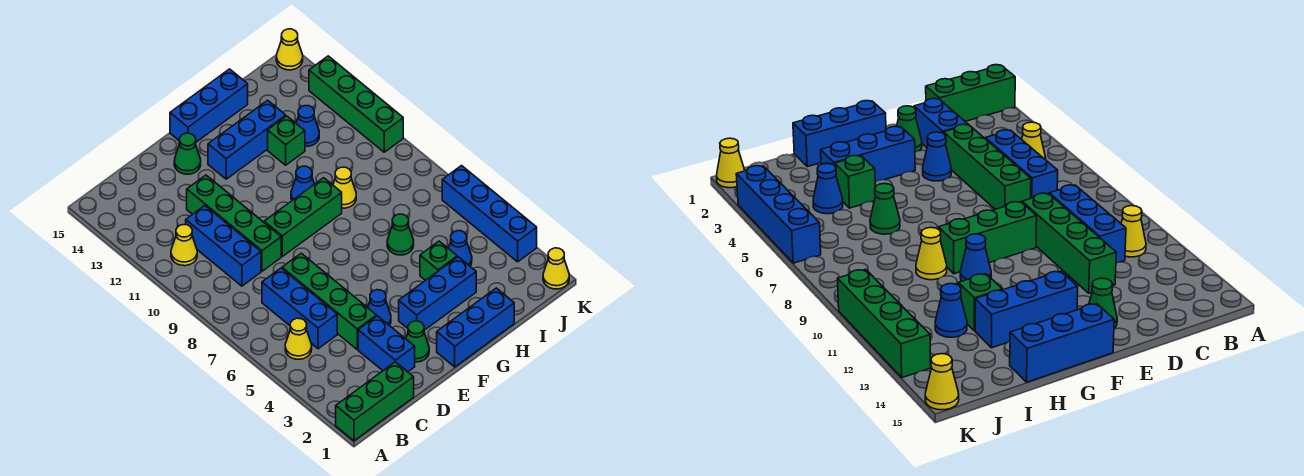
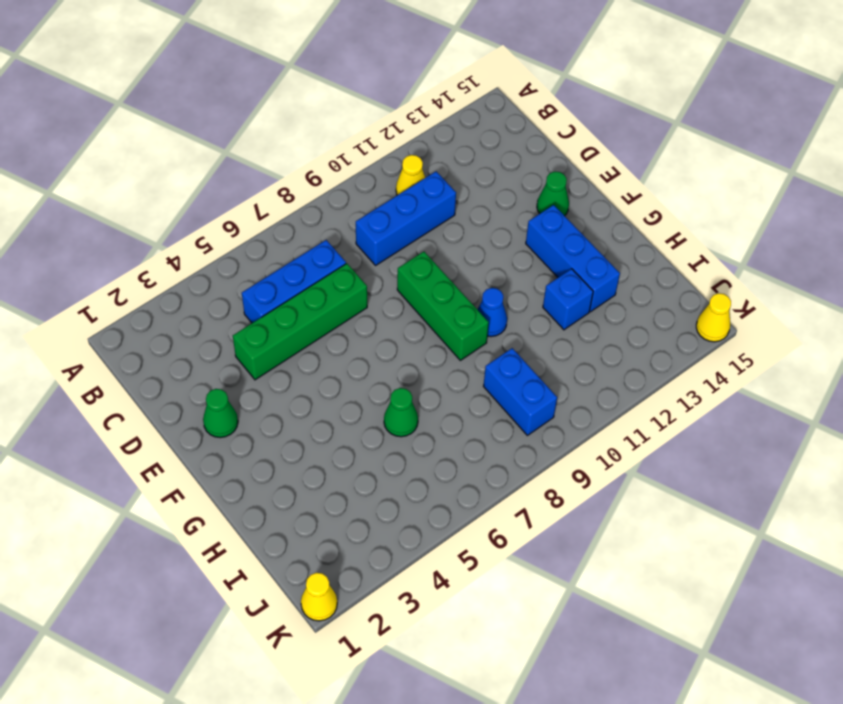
blue 1x1 brick [543,269,593,330] -> green 1x1 brick [268,116,305,165]
blue 1x2 brick [483,348,557,435] -> blue 1x2 brick turned to [358,316,415,372]
none -> green 1x3 brick [336,362,414,441]
none -> yellow 1x1 cone [285,318,312,359]
none -> green 1x4 brick [187,175,281,271]

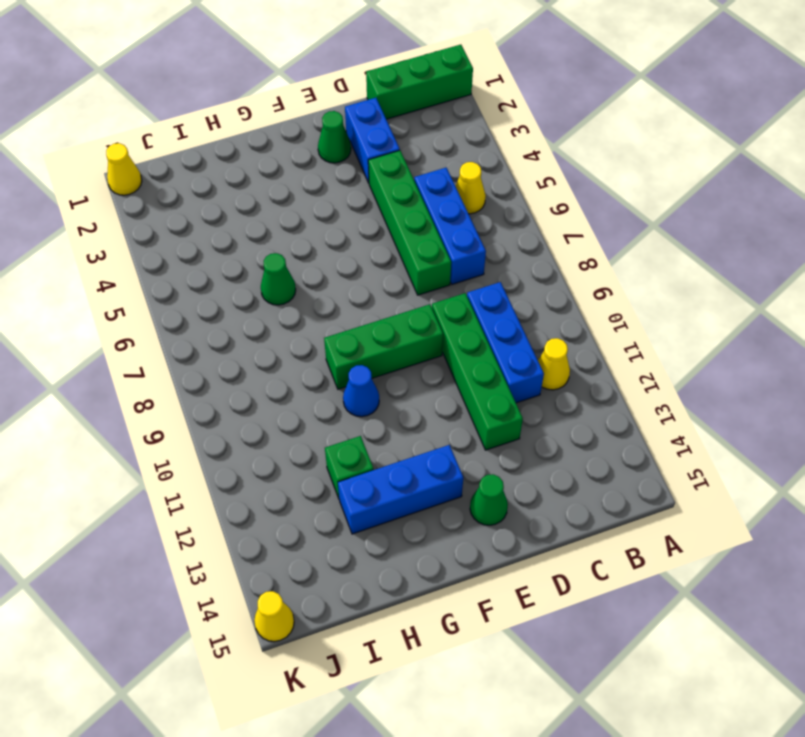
none -> blue 1x1 cone [368,290,391,326]
none -> blue 1x3 brick [437,288,514,367]
none -> blue 1x3 brick [399,257,476,330]

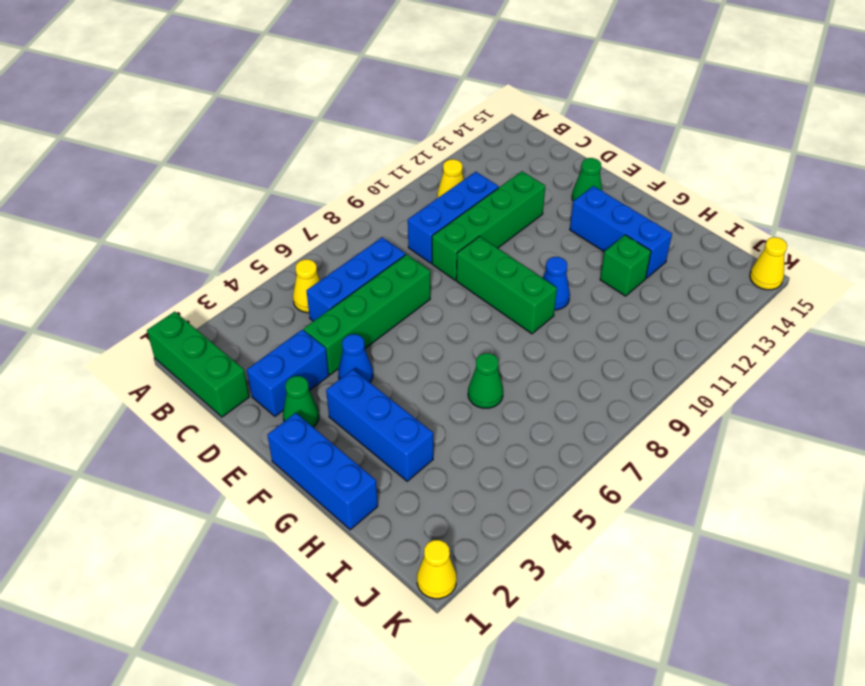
none -> blue 1x3 brick [170,69,248,142]
none -> green 1x1 brick [420,241,457,280]
none -> yellow 1x1 cone [333,167,356,208]

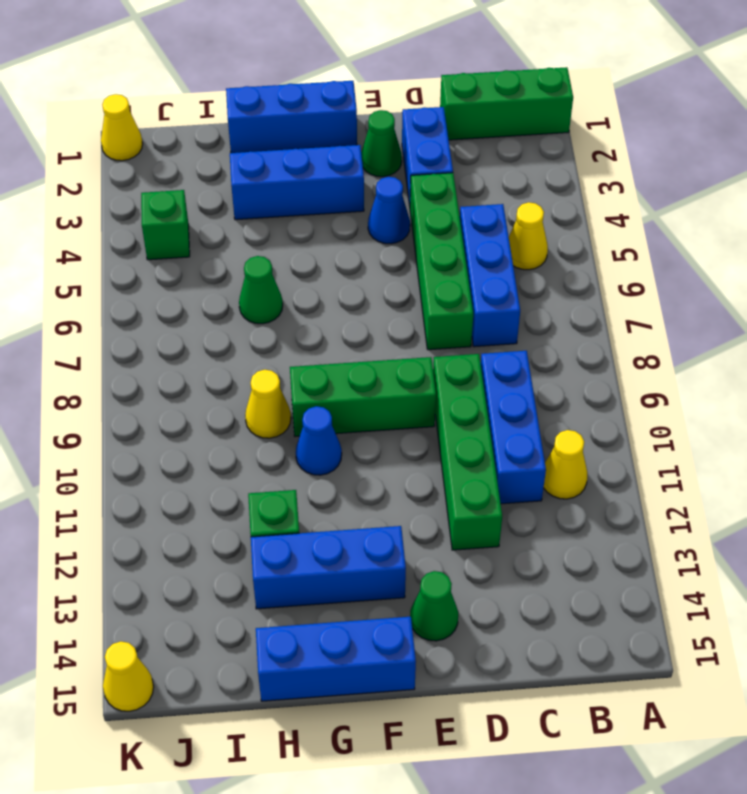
green 1x1 brick [141,190,190,260] -> green 1x1 brick moved to [420,241,457,280]
none -> blue 1x1 cone [448,231,472,266]
none -> blue 1x1 cone [296,106,319,146]
none -> blue 1x4 brick [442,166,537,262]

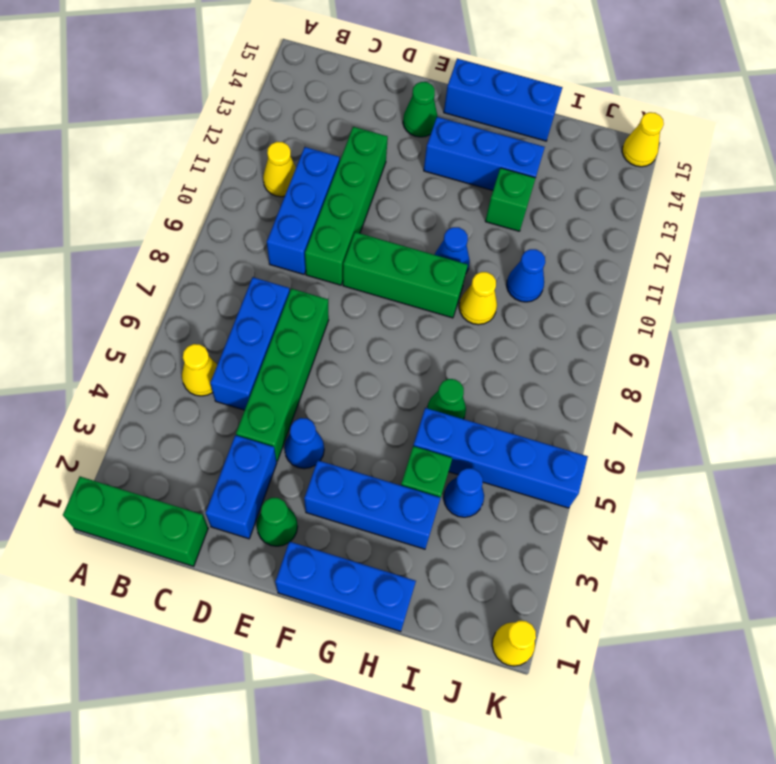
blue 1x4 brick [413,408,588,508] -> blue 1x4 brick turned to [442,166,537,262]
blue 1x1 cone [507,249,545,302] -> blue 1x1 cone moved to [296,106,319,146]
none -> green 1x4 brick [309,56,403,152]

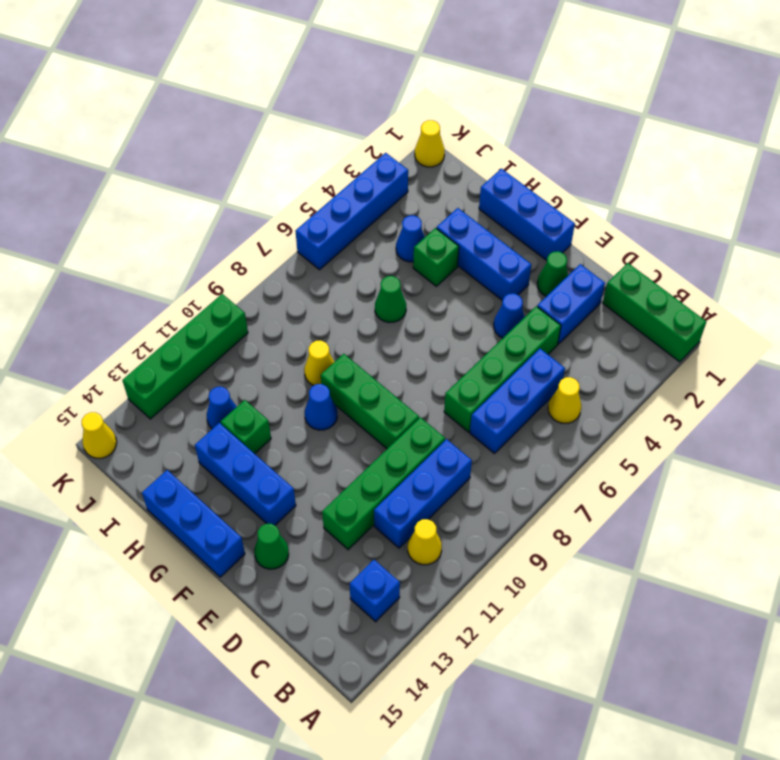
blue 1x1 brick [350,560,400,622] -> none

